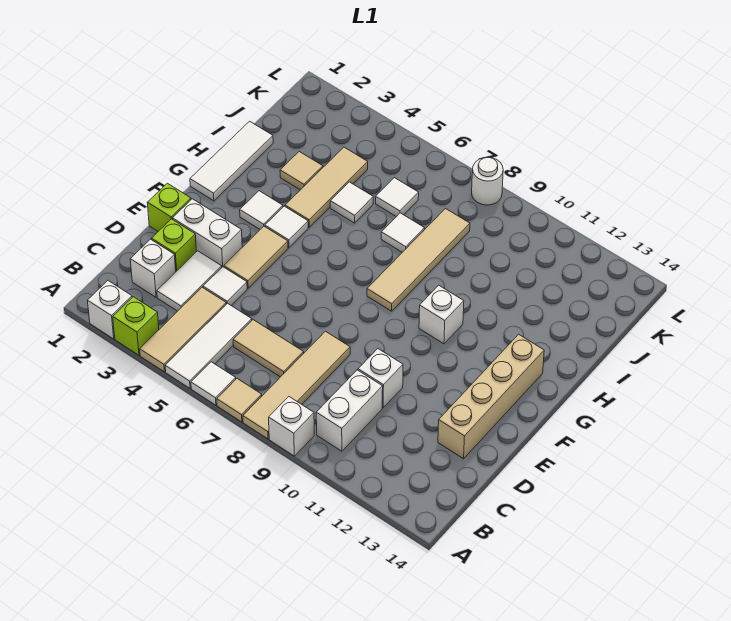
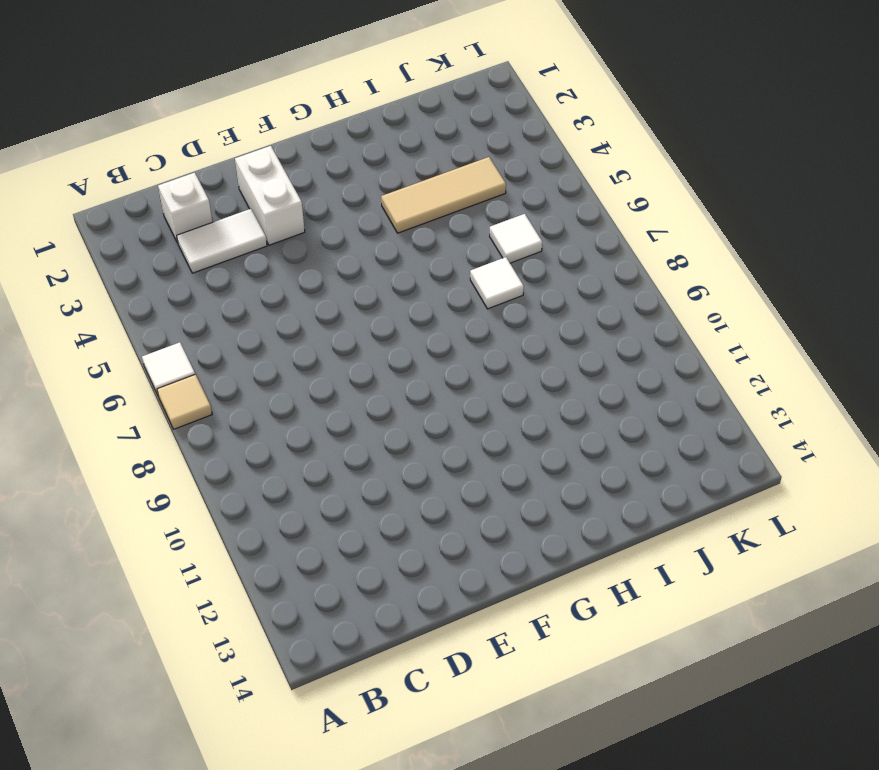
none -> white 1x1 brick [88,281,132,339]
none -> lime 1x1 brick [113,297,159,355]
none -> tan 1x3 tile [140,287,226,372]
none -> white 1x3 tile [165,303,252,388]

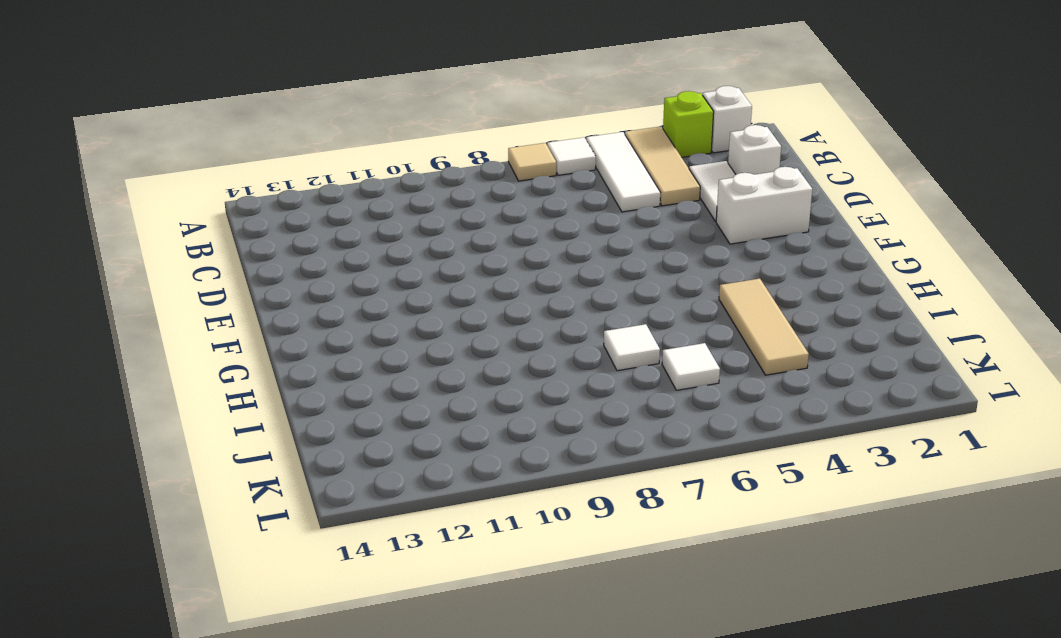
none -> tan 1x4 tile [243,331,350,439]
none -> white 1x1 brick [269,397,314,456]
none -> white 1x2 brick [316,370,383,451]
none -> tan 1x2 tile [233,320,304,377]

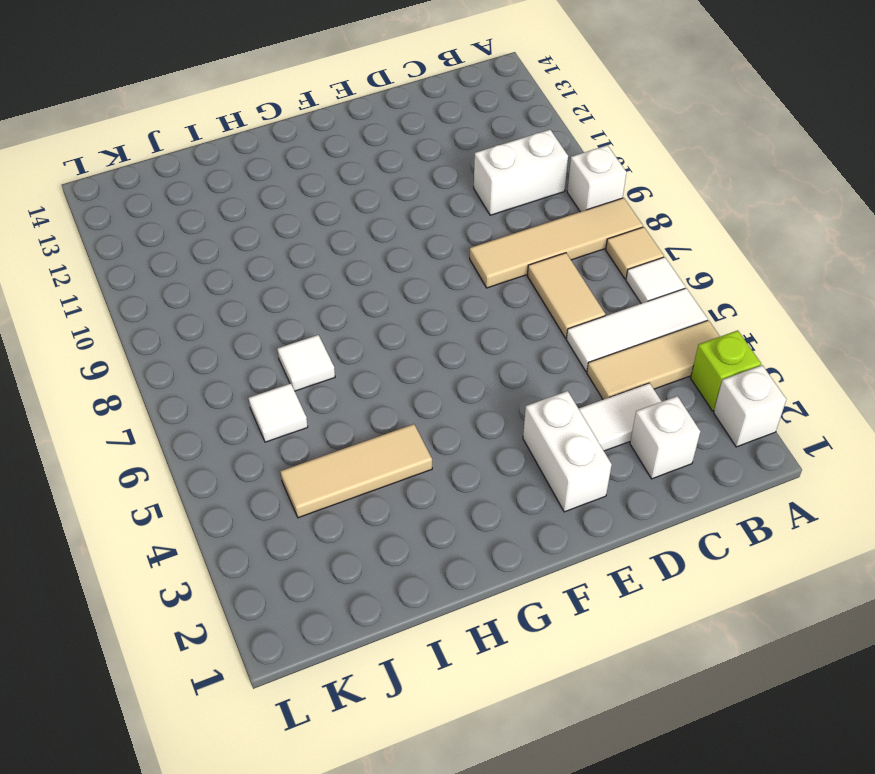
none -> lime 1x1 brick [152,219,197,271]
none -> white 1x1 tile [203,267,247,305]
none -> white 1x1 brick [358,349,403,408]
none -> tan 1x4 brick [438,334,544,459]

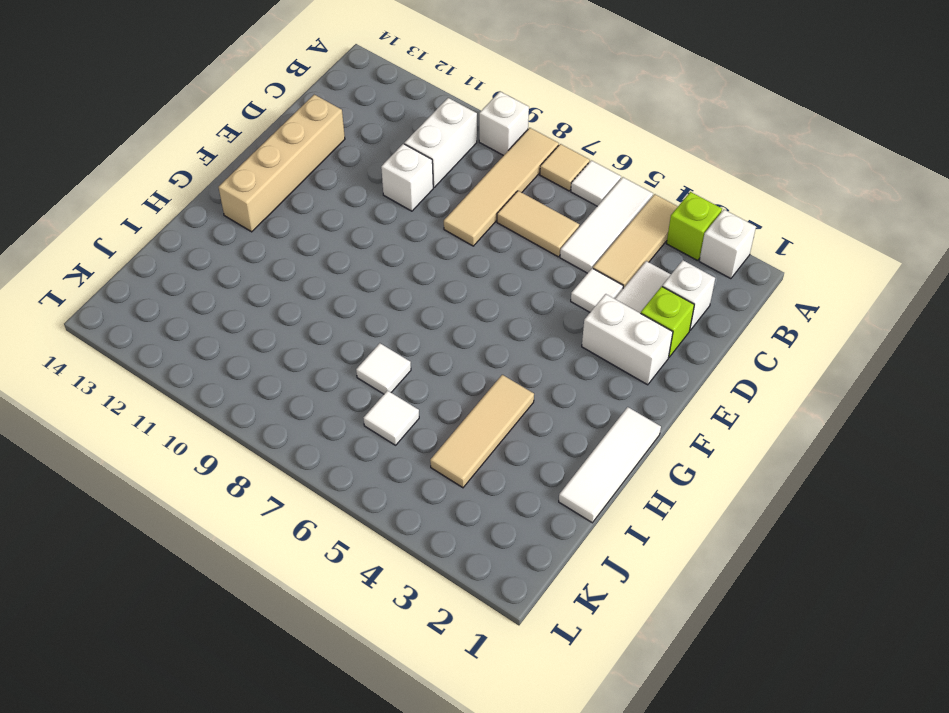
none -> lime 1x1 brick [147,183,191,231]
none -> tan 1x2 tile [224,226,288,288]
none -> white 1x1 tile [240,191,283,229]
none -> white 1x1 tile [265,206,308,247]

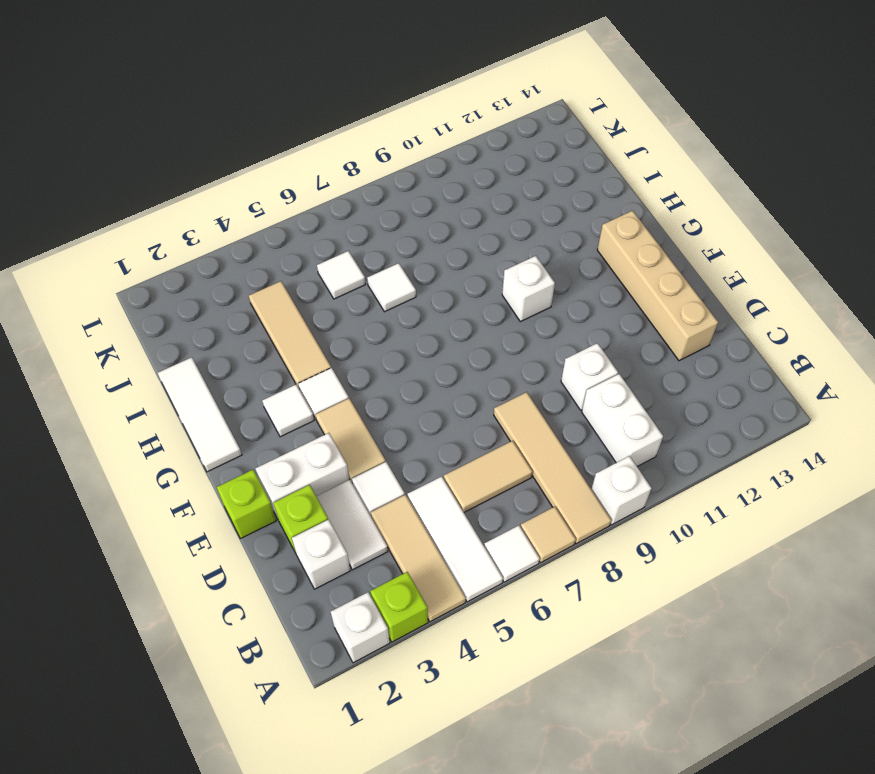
none -> tan 1x4 tile [367,209,470,311]
none -> tan 1x1 tile [280,152,323,190]
none -> white 1x1 tile [330,182,373,223]
none -> white 1x1 round brick [472,157,503,205]

